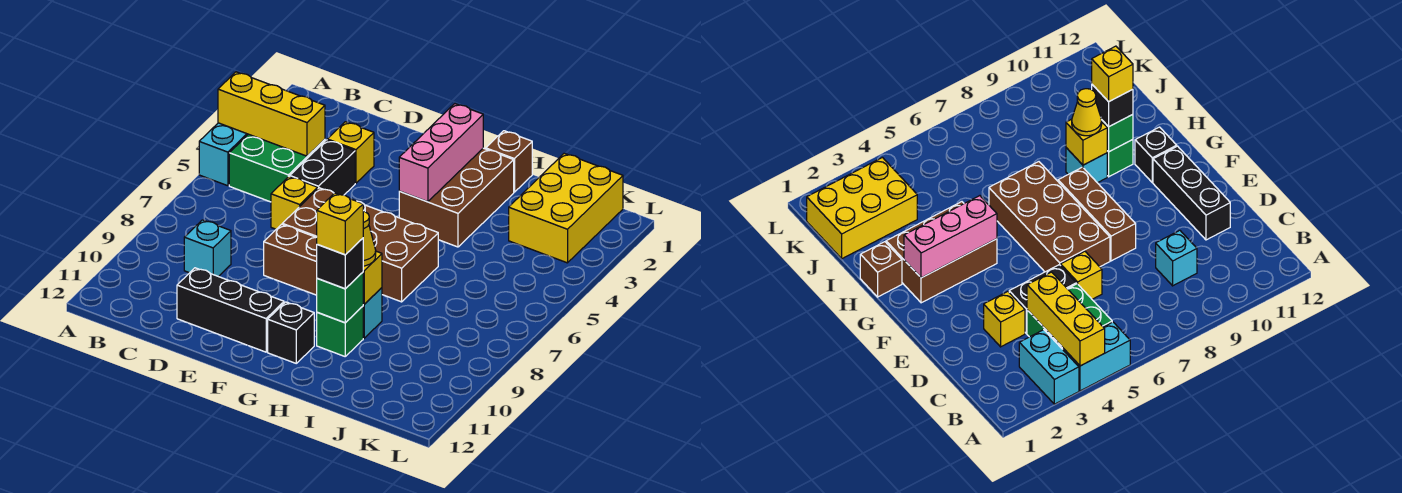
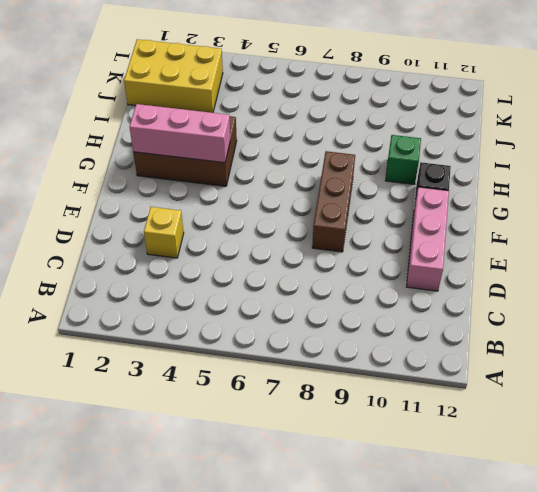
pink 1x3 brick [407,187,449,291] -> black 1x3 brick [177,268,284,352]
none -> cyan 1x2 brick [1019,330,1079,404]
none -> cyan 1x2 brick [199,123,248,186]
none -> green 2x2 brick [229,134,325,202]

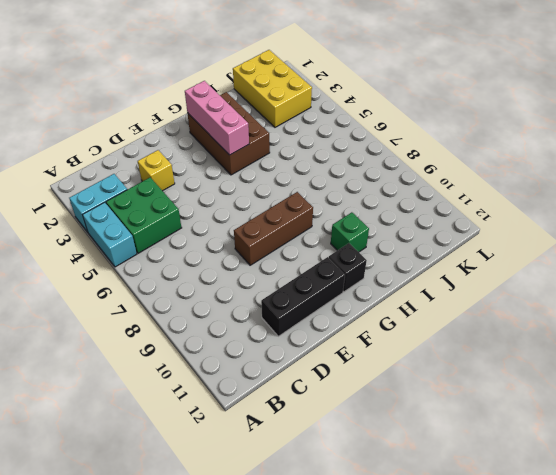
none -> cyan 1x1 brick [184,220,231,277]
none -> black 1x2 brick [290,140,355,195]
none -> yellow 1x1 brick [271,176,318,229]

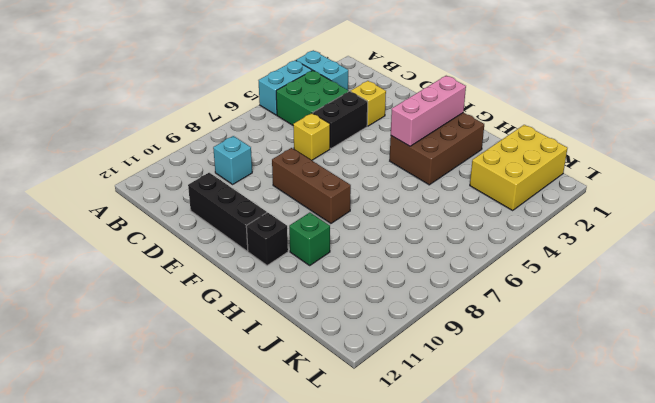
none -> brown 2x4 brick [282,188,438,302]
none -> brown 1x1 brick [486,131,532,192]
none -> cyan 1x1 brick [363,288,382,338]

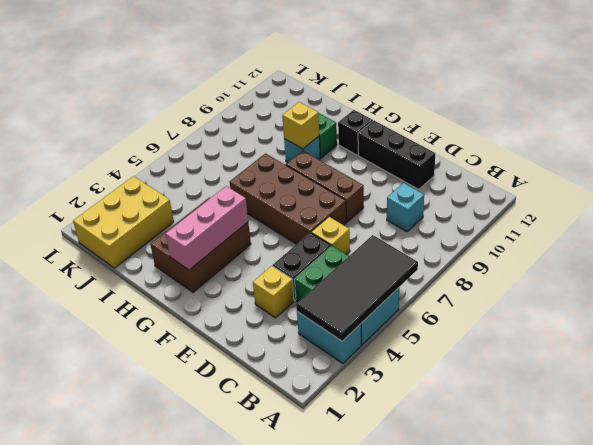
black 2x4 tile [296,235,418,341] -> yellow 1x3 brick [218,72,325,156]
none -> brown 1x1 brick [486,131,532,192]
none -> green 1x1 brick [317,272,364,323]
none -> yellow 1x1 cone [363,211,376,266]

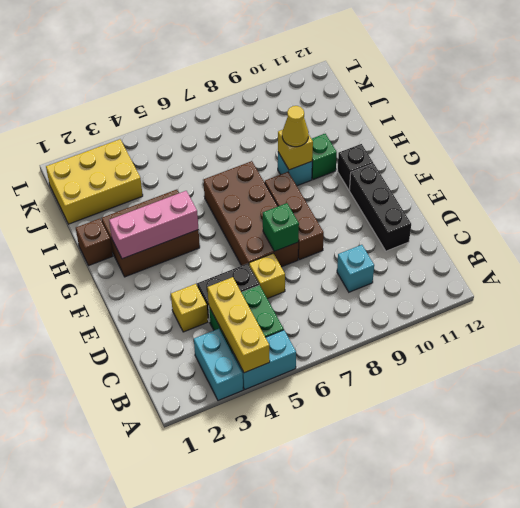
green 1x1 brick [263,203,299,251] -> green 1x1 brick moved to [317,272,364,323]
none -> black 1x1 brick [317,238,363,289]
none -> yellow 1x1 brick [317,193,363,255]

